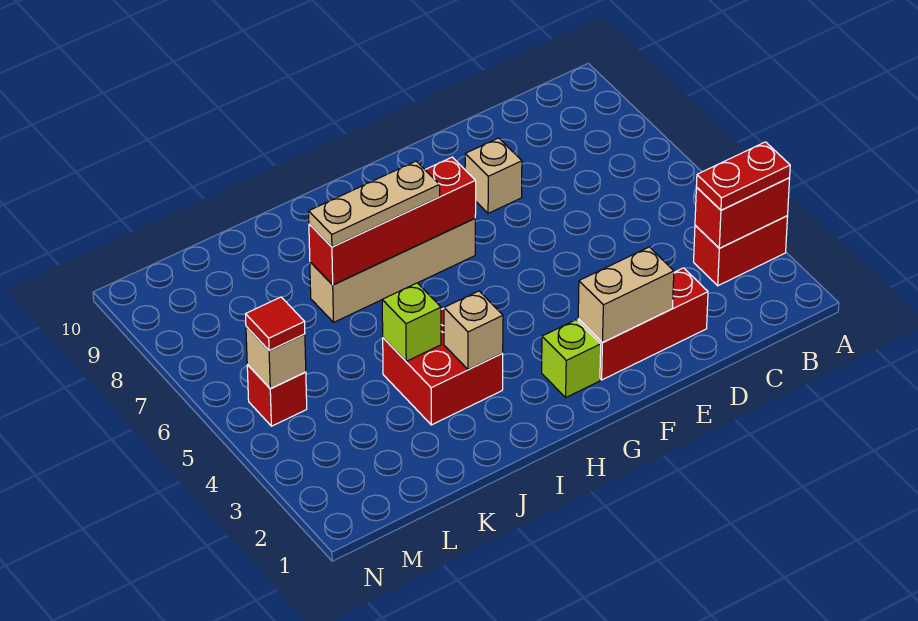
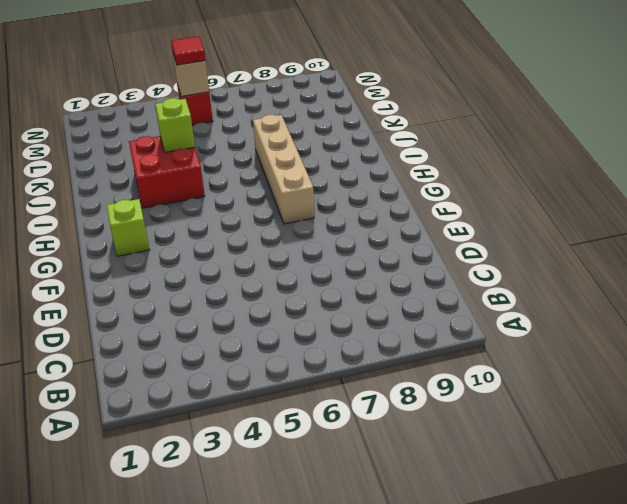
none -> red 1x2 brick [694,216,788,286]
none -> red 1x3 brick [578,268,708,380]
none -> tan 1x1 brick [465,138,522,213]

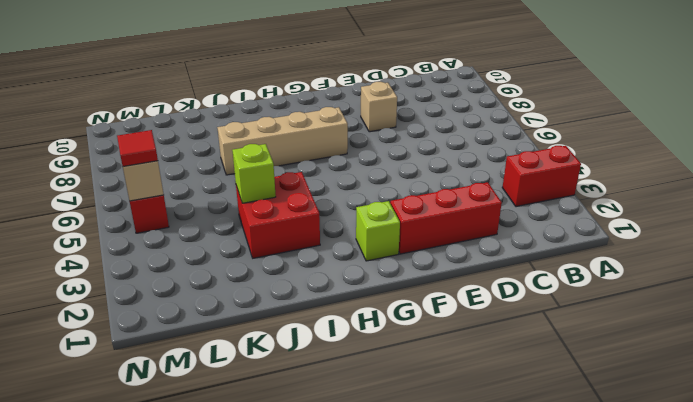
none -> red 1x2 brick [695,178,790,248]
none -> tan 1x2 brick [578,247,674,342]
none -> red 1x4 brick [309,157,476,285]

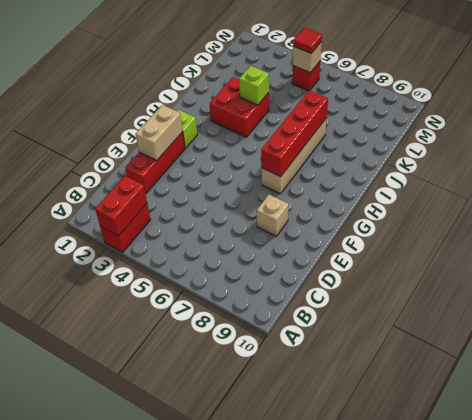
none -> tan 1x1 brick [444,291,503,369]
none -> red 1x2 plate [696,142,790,210]
none -> tan 1x3 plate [309,161,440,247]

